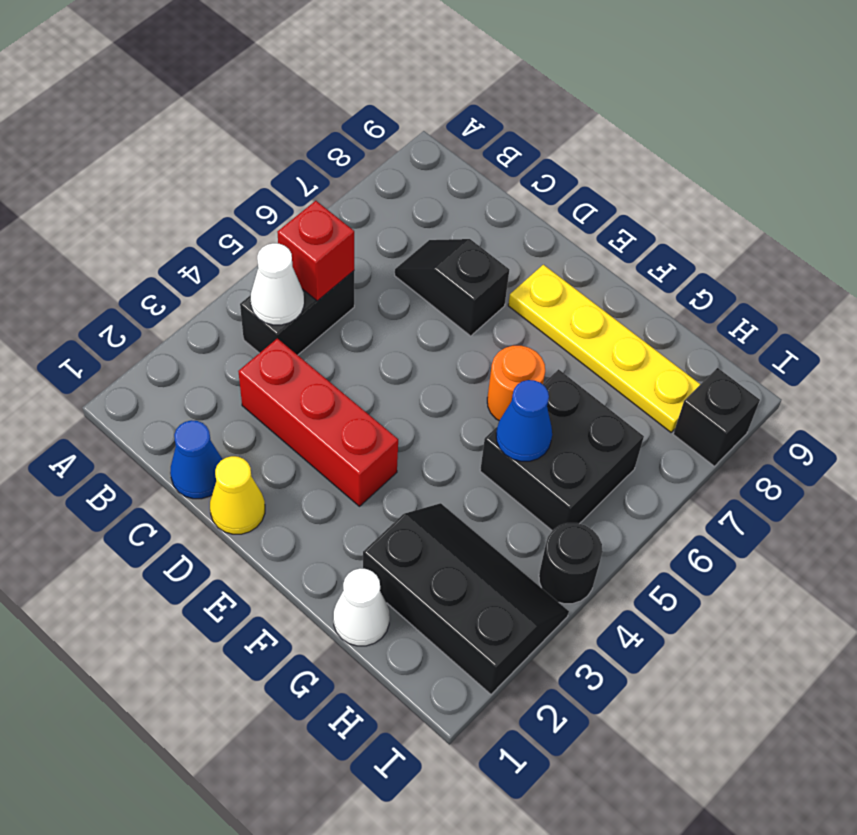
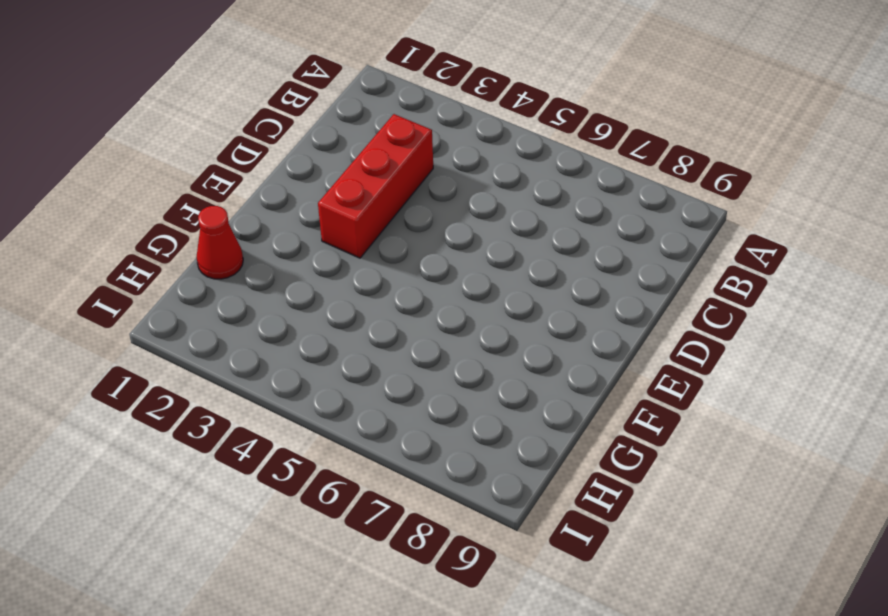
red 1x1 cone [196,206,243,279] -> white 1x1 cone [333,569,390,646]
none -> black 1x2 brick [240,271,354,355]
none -> blue 1x1 cone [170,420,222,499]
none -> black 1x2 slope [395,239,509,336]

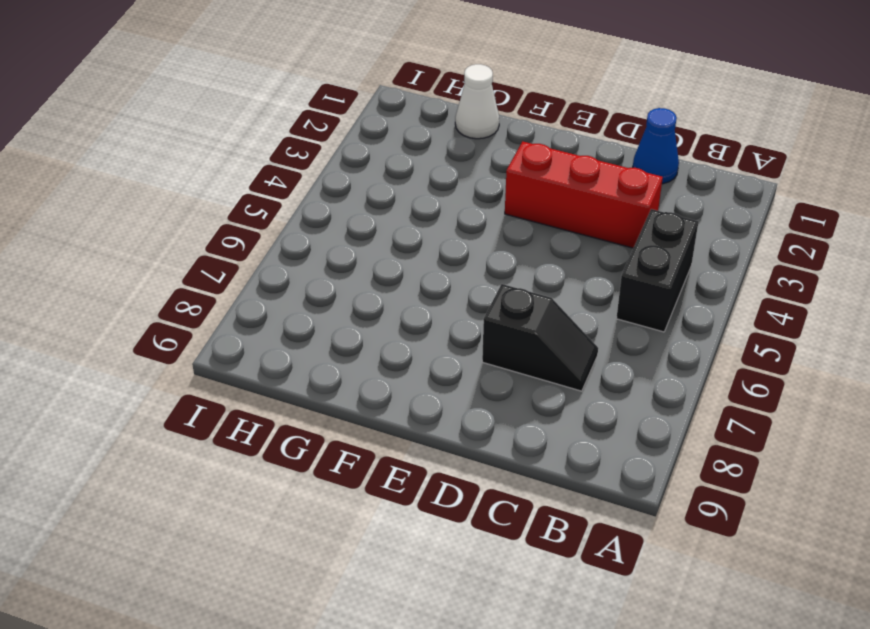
none -> yellow 1x1 cone [210,456,265,534]
none -> yellow 1x4 plate [508,265,700,432]
none -> orange 1x1 round brick [487,346,545,421]

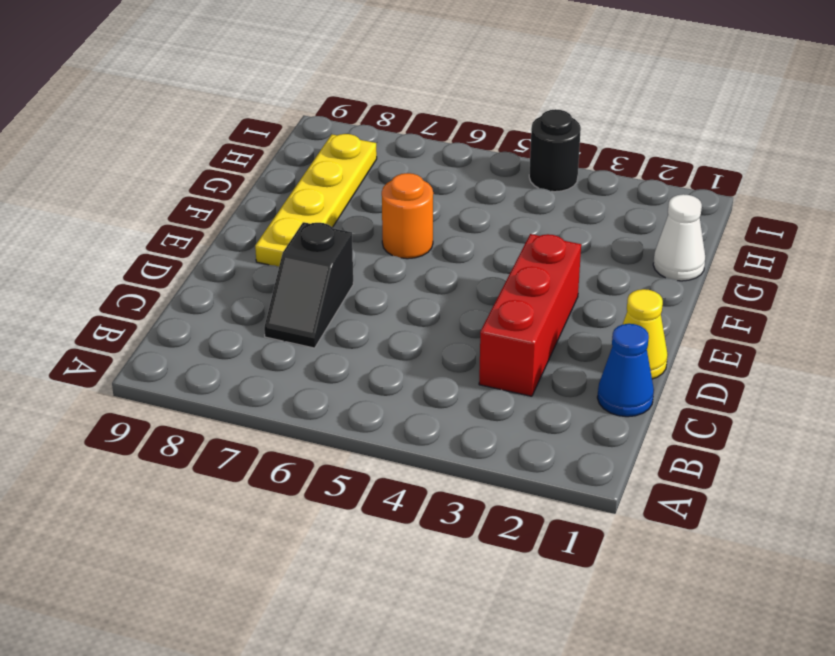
none -> black 1x2 brick [240,271,354,355]
none -> black 2x3 slope [363,503,569,694]
none -> black 2x2 brick [480,369,644,530]

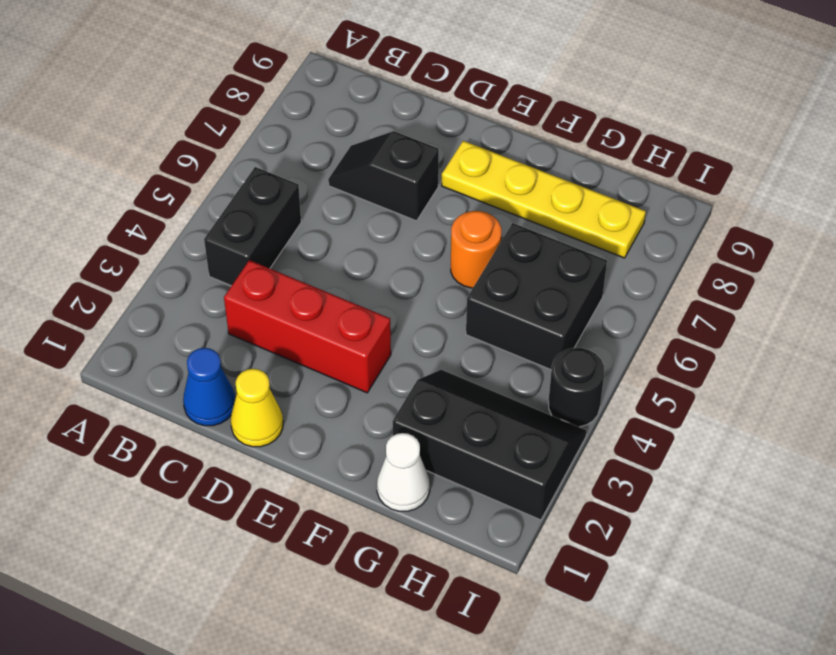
none -> black 1x1 brick [673,368,760,466]
none -> white 1x1 cone [251,243,304,325]
none -> red 1x1 brick [277,201,354,301]

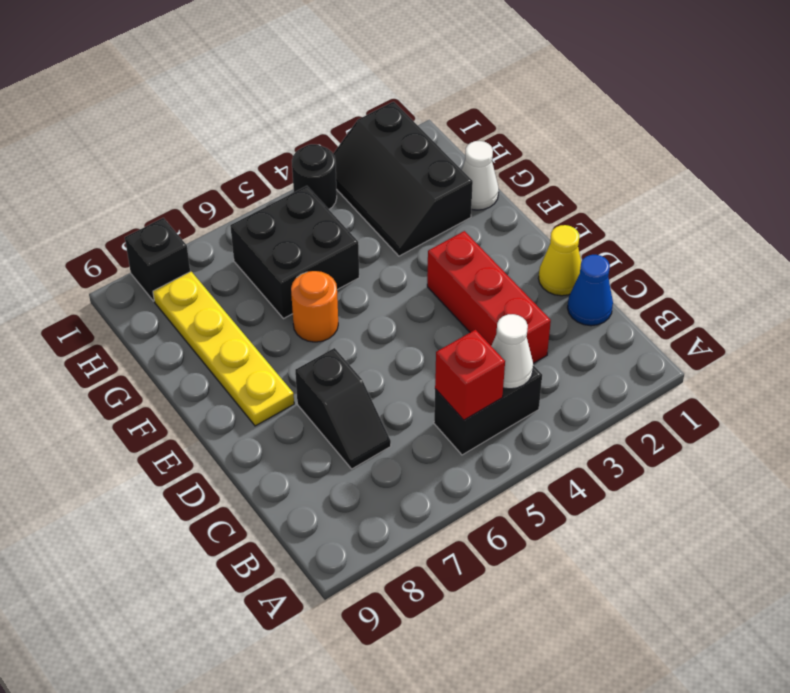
none -> blue 1x1 cone [496,380,552,461]

